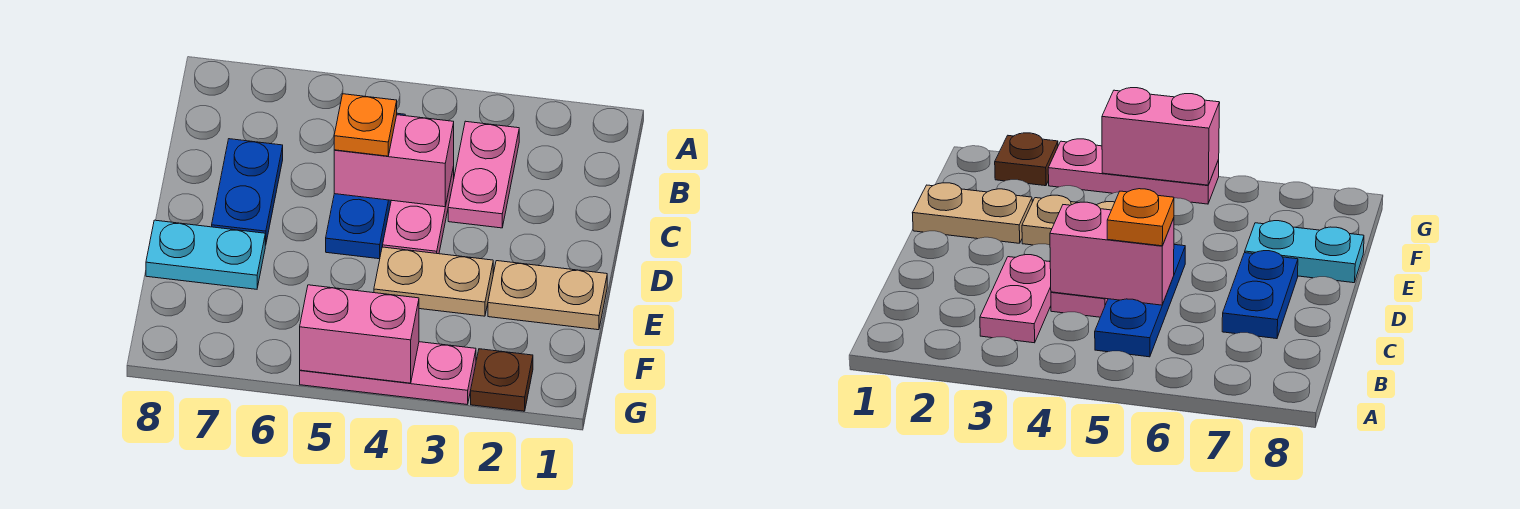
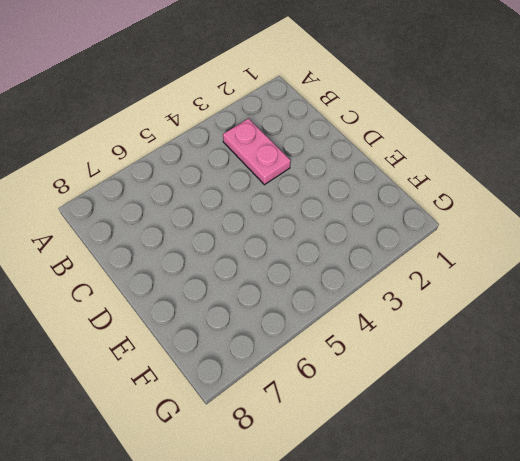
none -> blue 1x3 plate [326,113,405,259]
none -> pink 1x2 plate [383,167,454,254]
none -> blue 1x2 plate [212,139,283,245]

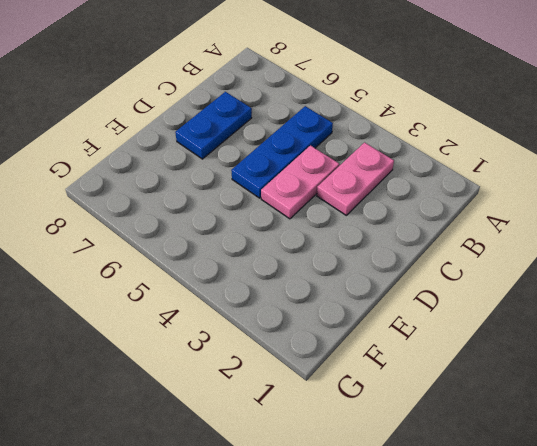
none -> tan 1x2 plate [488,261,607,330]
none -> tan 1x2 plate [374,247,493,316]
none -> cyan 1x2 plate [146,220,265,289]

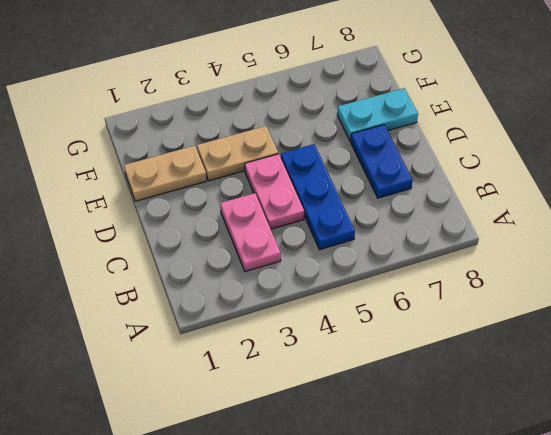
none -> brown 1x1 plate [471,349,533,411]
none -> pink 1x3 plate [300,342,476,405]
none -> pink 1x2 brick [334,115,454,207]

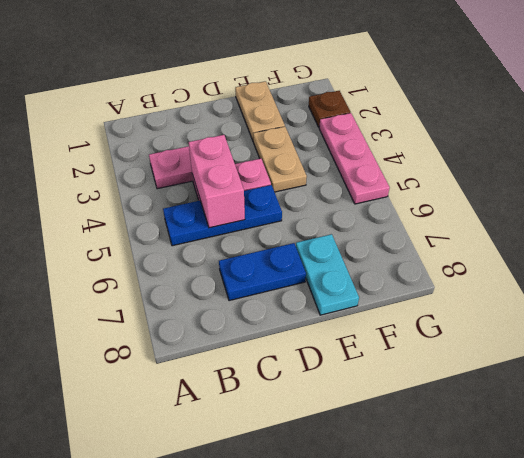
none -> pink 1x2 brick [300,285,419,383]
none -> orange 1x1 plate [334,94,397,156]

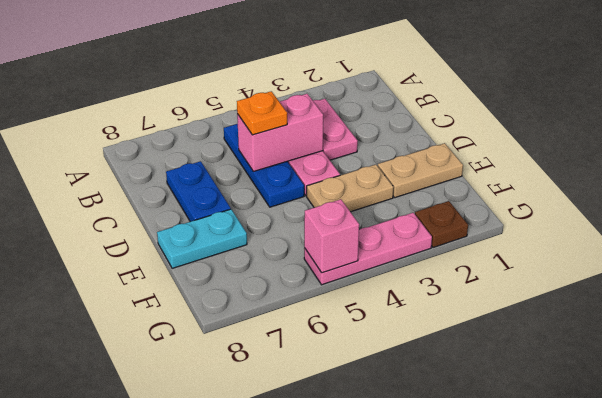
pink 1x1 brick [304,199,359,273] -> pink 1x2 brick [300,285,419,383]

